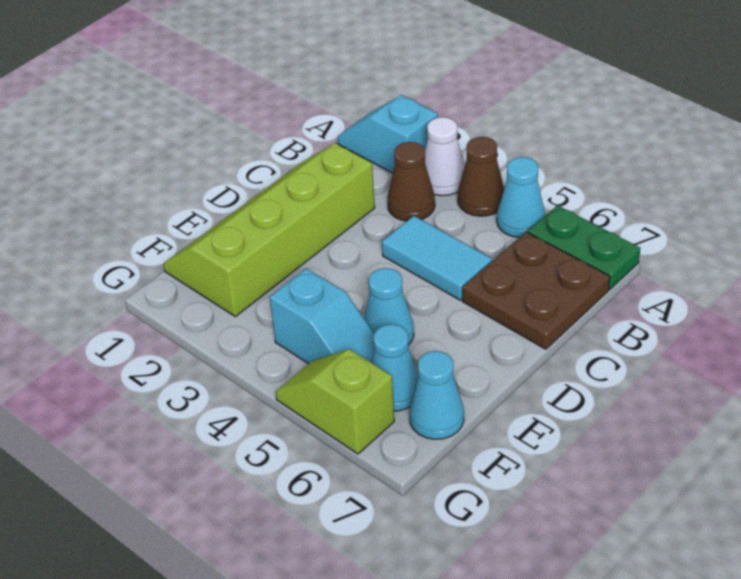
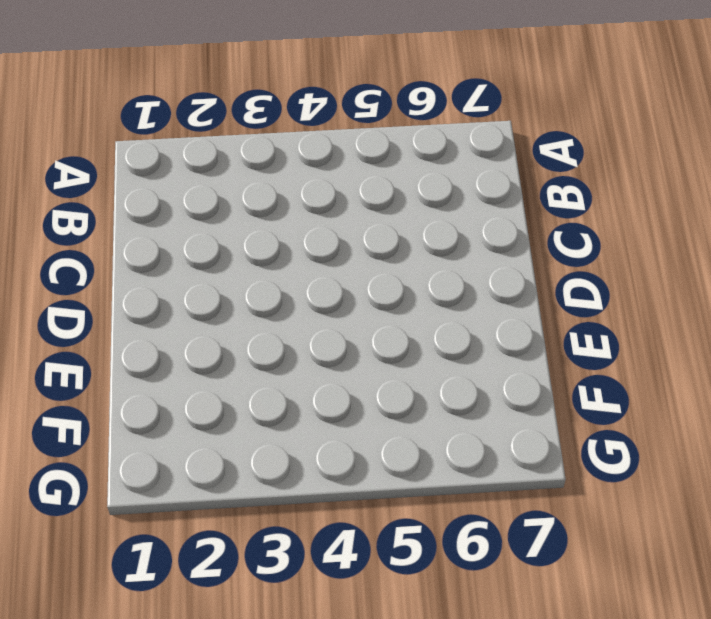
none -> cyan 1x2 slope [338,95,438,173]
none -> white 1x1 cone [425,117,465,196]
none -> brown 1x1 cone [458,137,504,216]

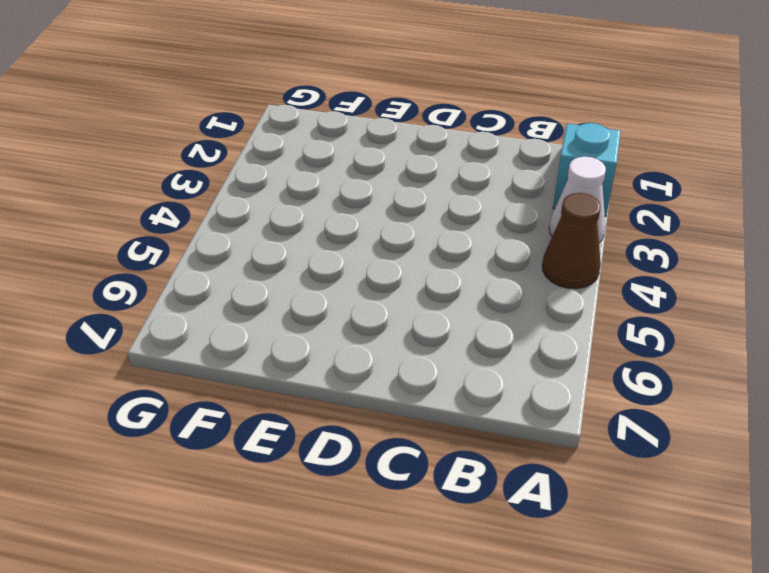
none -> cyan 1x1 cone [497,157,545,238]
none -> green 1x2 plate [528,205,640,289]
none -> brown 1x1 cone [387,142,435,221]

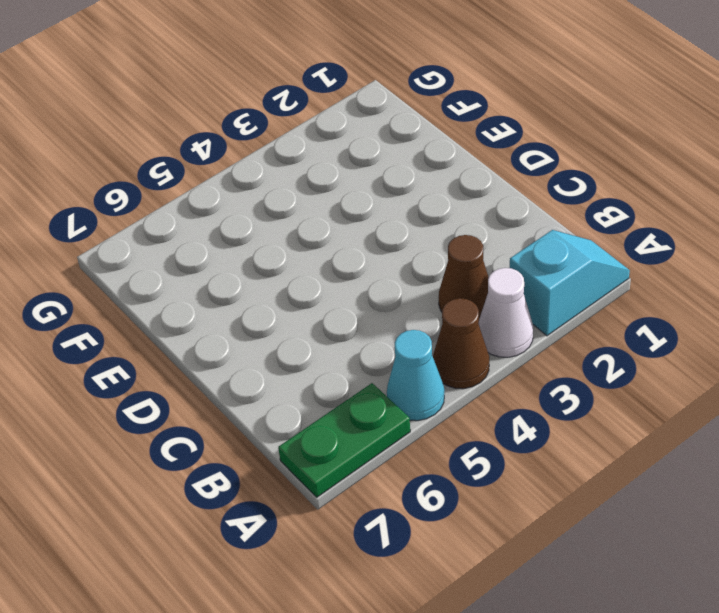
none -> brown 2x2 plate [462,232,610,349]
none -> lime 2x4 slope [163,143,375,317]
none -> cyan 1x2 tile [382,216,492,300]

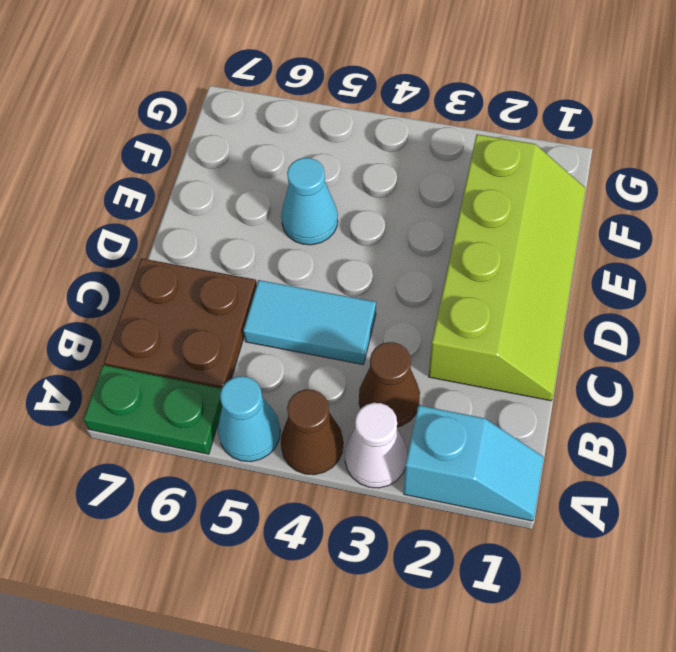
none -> cyan 1x2 slope [270,268,375,364]
none -> cyan 1x1 cone [371,324,419,411]
none -> cyan 1x1 cone [409,351,464,439]

